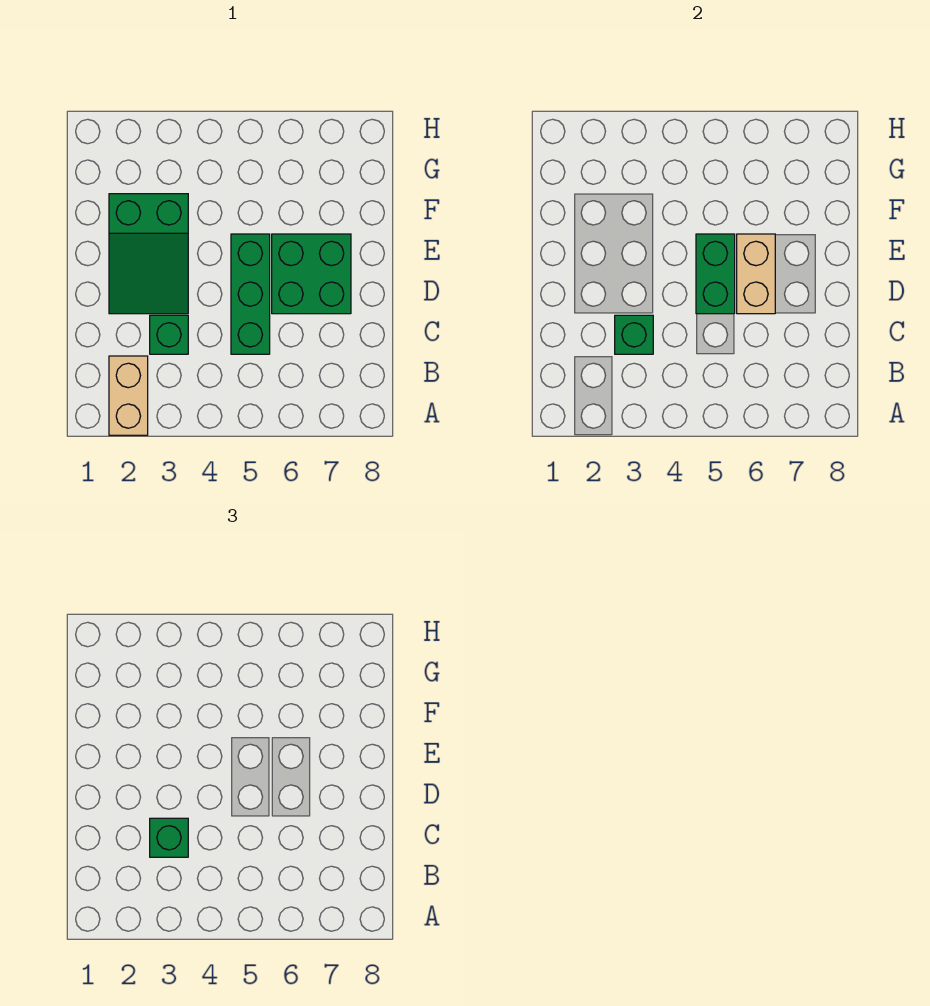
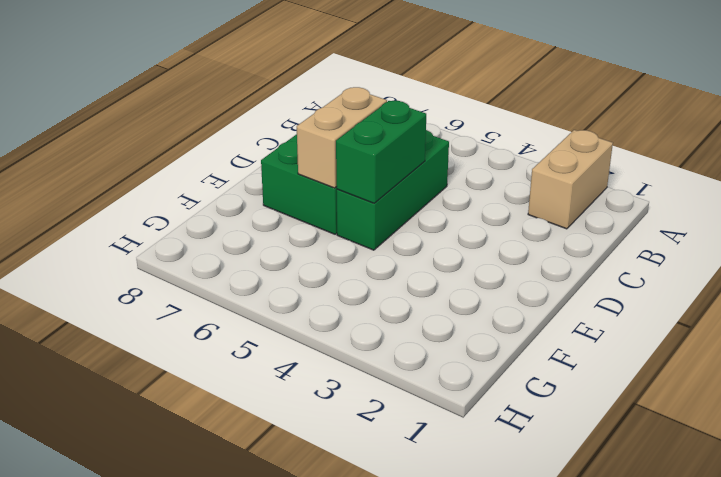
none -> green 1x1 brick [150,315,188,354]
none -> green 2x3 slope [109,194,188,314]

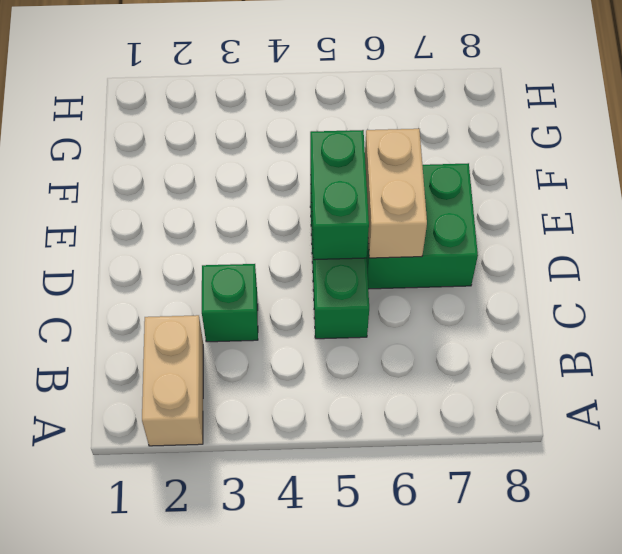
none -> green 2x3 slope [109,194,188,314]
none -> green 1x1 brick [615,315,653,354]

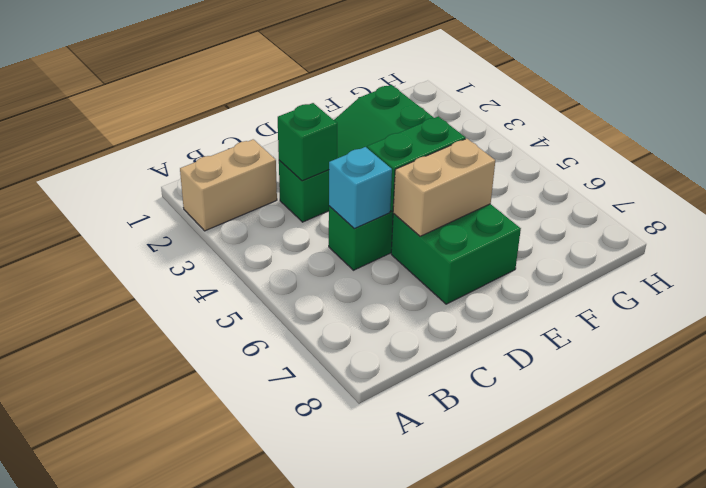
cyan 1x1 brick [329,147,392,229] -> none
none -> green 1x1 brick [150,818,188,857]

